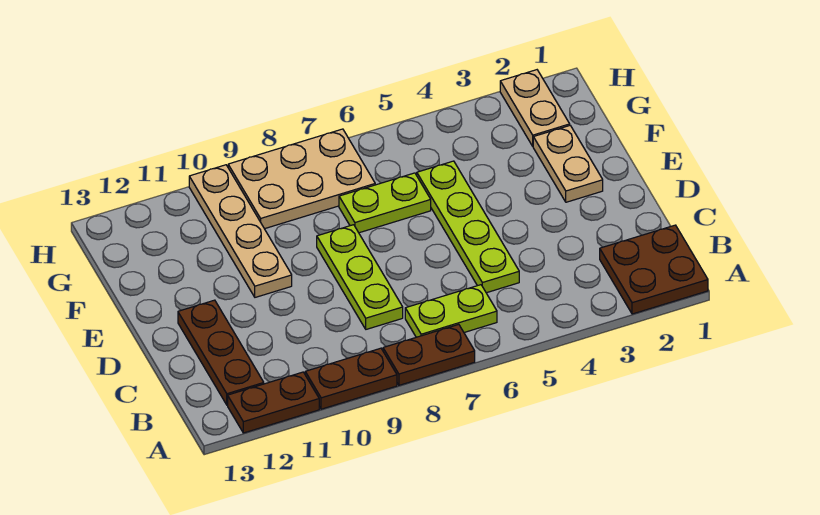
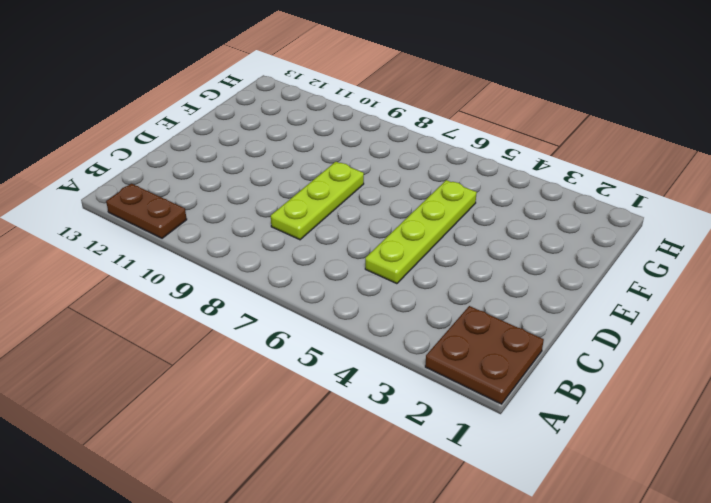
none -> brown 1x2 plate [383,324,475,385]
none -> brown 1x2 plate [305,348,397,409]
none -> lime 1x2 plate [405,285,497,337]

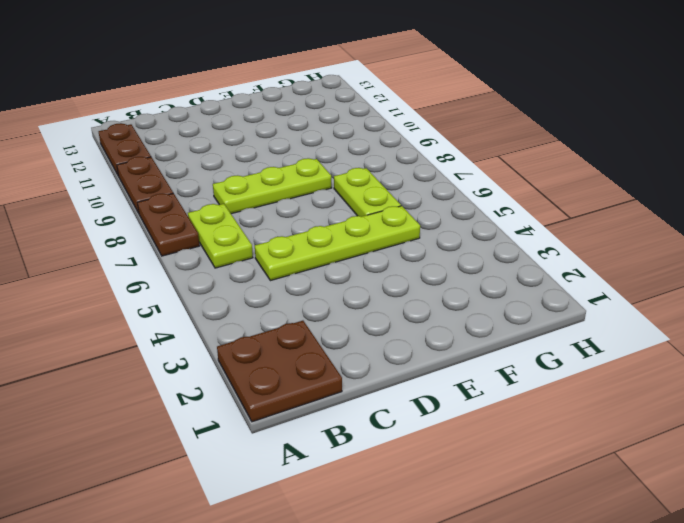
none -> brown 1x3 plate [178,300,264,405]
none -> tan 1x2 plate [533,126,603,202]
none -> tan 1x4 plate [189,165,292,297]

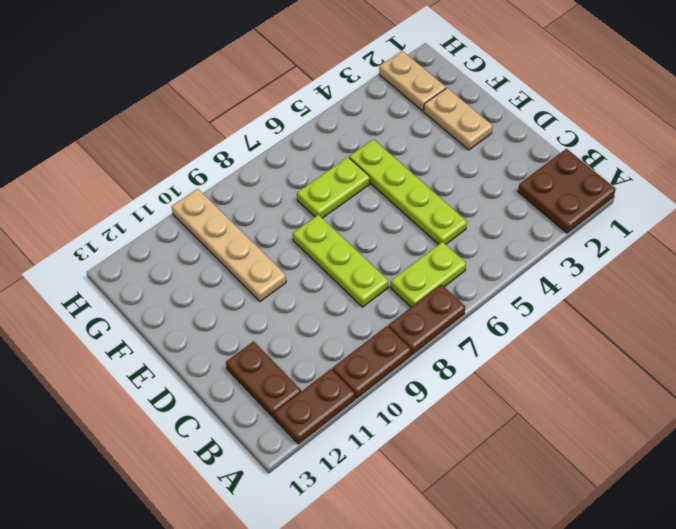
brown 1x2 plate [226,341,301,418] -> brown 1x3 plate [178,300,264,405]
none -> tan 2x3 plate [228,129,375,229]

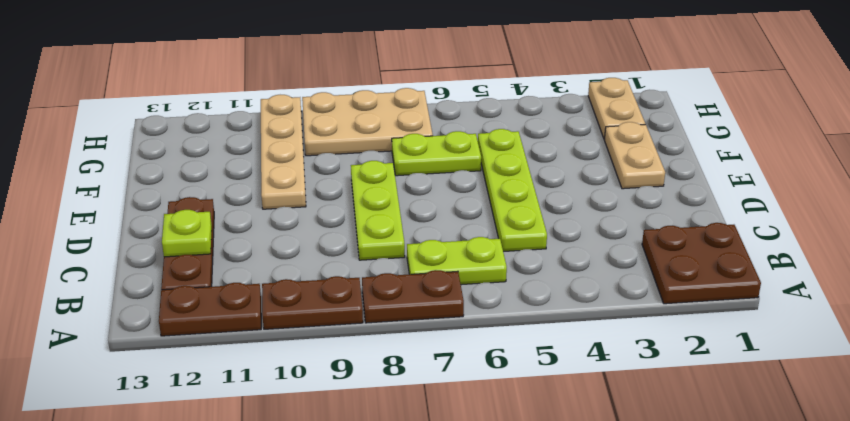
lime 1x1 plate [162,210,212,257] -> none

